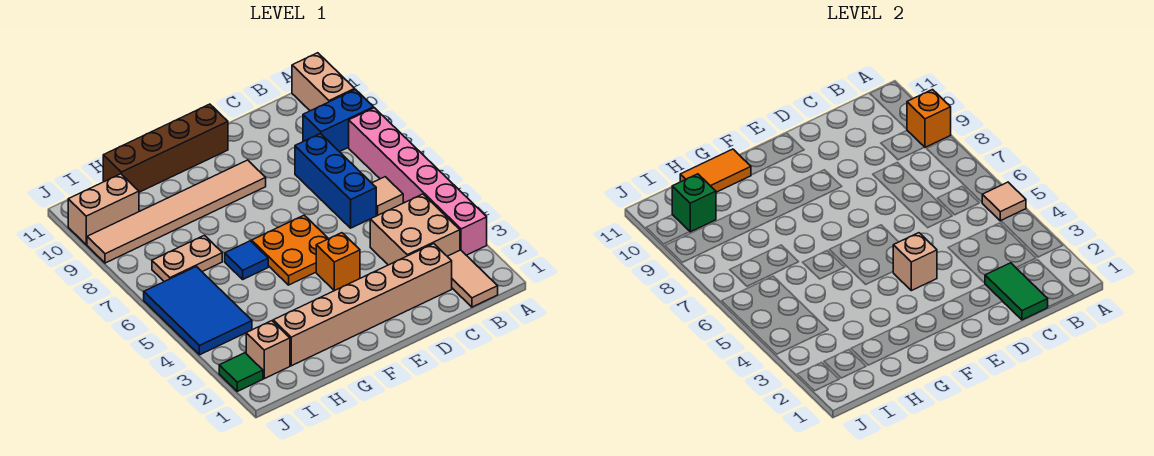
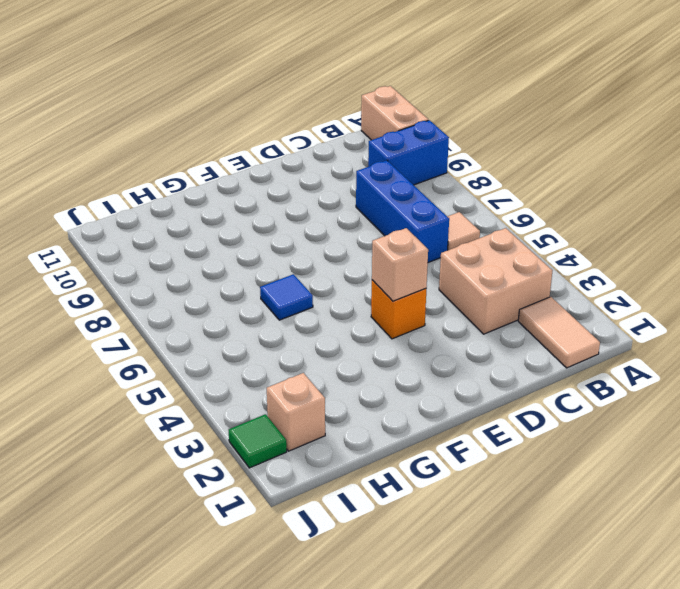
none -> pink 1x6 brick [349,108,487,255]
none -> tan 1x6 brick [273,244,452,366]
none -> orange 2x2 plate [252,215,328,285]

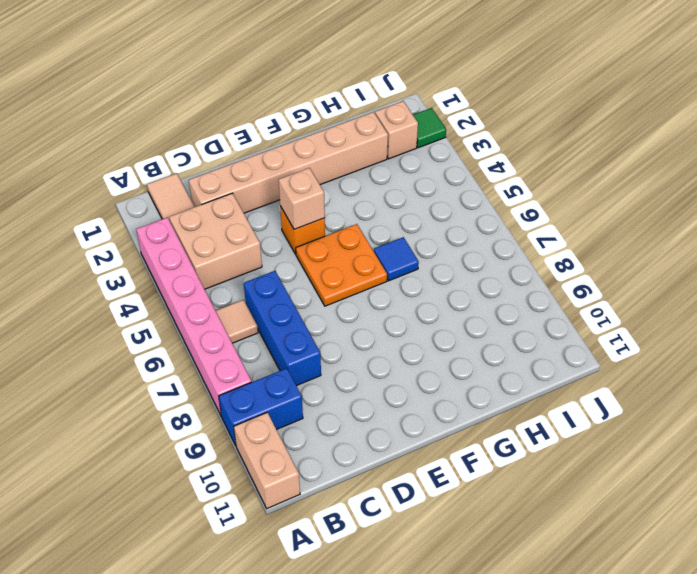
none -> tan 1x6 tile [87,160,266,263]
none -> brown 1x4 brick [103,104,228,192]
none -> tan 1x2 plate [152,235,222,282]

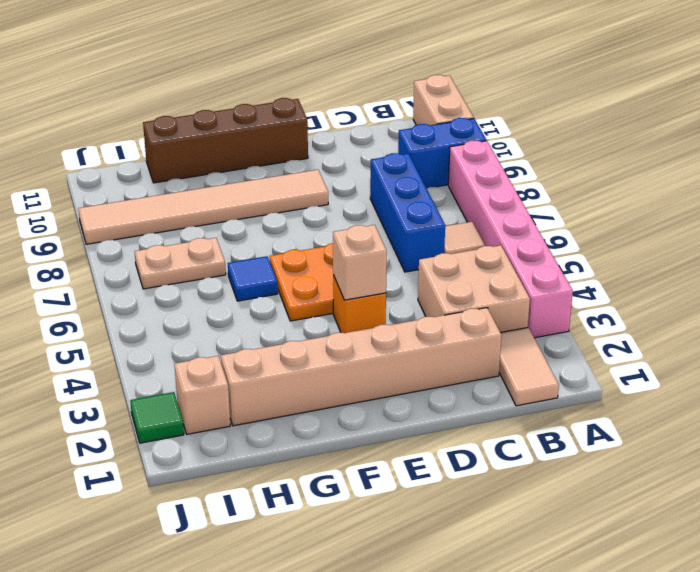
none -> blue 2x3 tile [144,267,252,355]
none -> tan 1x2 brick [68,174,139,245]
none -> tan 1x1 tile [982,182,1026,221]

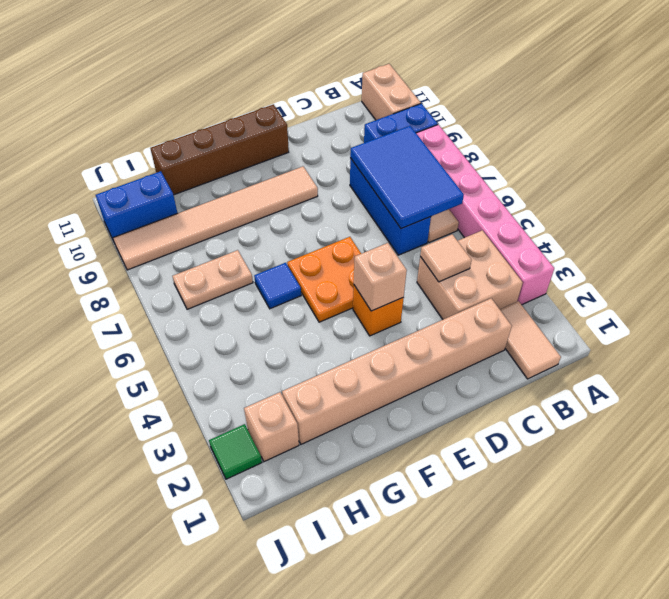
blue 2x3 tile [350,126,464,229] -> blue 2x3 tile moved to [144,267,252,355]
tan 1x1 tile [420,234,472,282] -> tan 1x1 tile moved to [982,182,1026,221]
blue 1x2 brick [96,171,177,241] -> tan 1x2 brick [68,174,139,245]
none -> orange 1x1 brick [907,90,951,147]
none -> green 1x2 tile [985,263,1048,320]
none -> orange 1x2 tile [680,149,751,192]

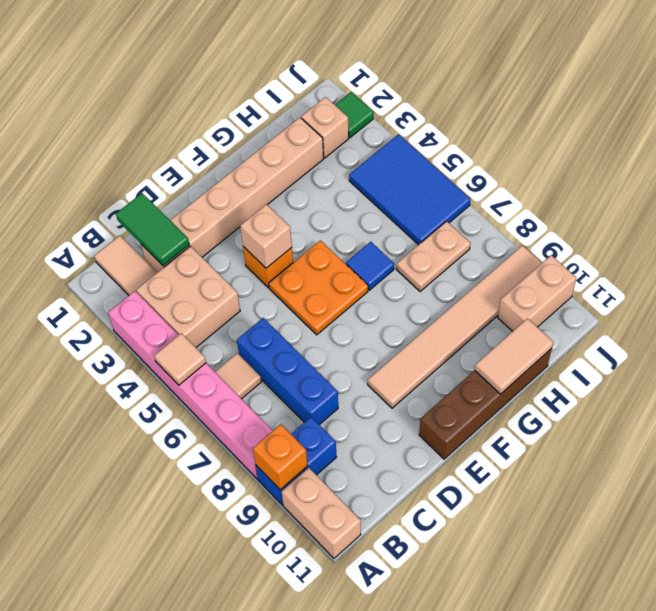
tan 1x2 tile [475,318,553,394] -> orange 1x2 tile [680,149,751,192]
none -> green 1x1 brick [672,174,716,232]

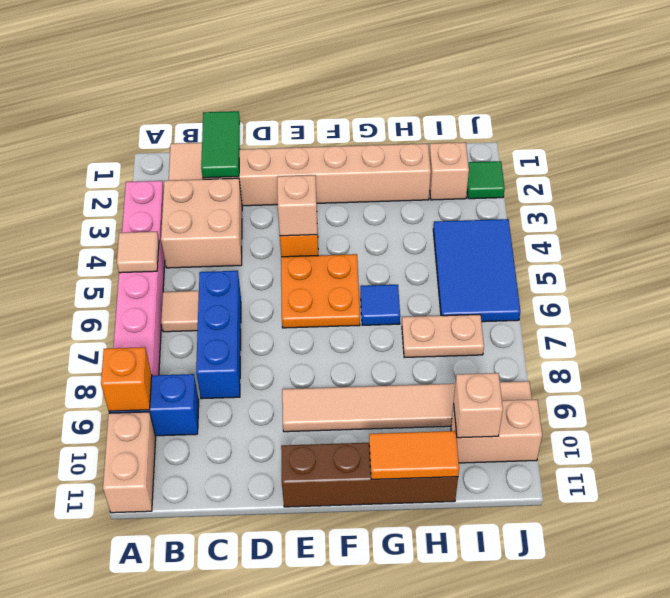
tan 1x1 brick [454,373,503,438] -> green 1x1 brick [672,174,716,232]

